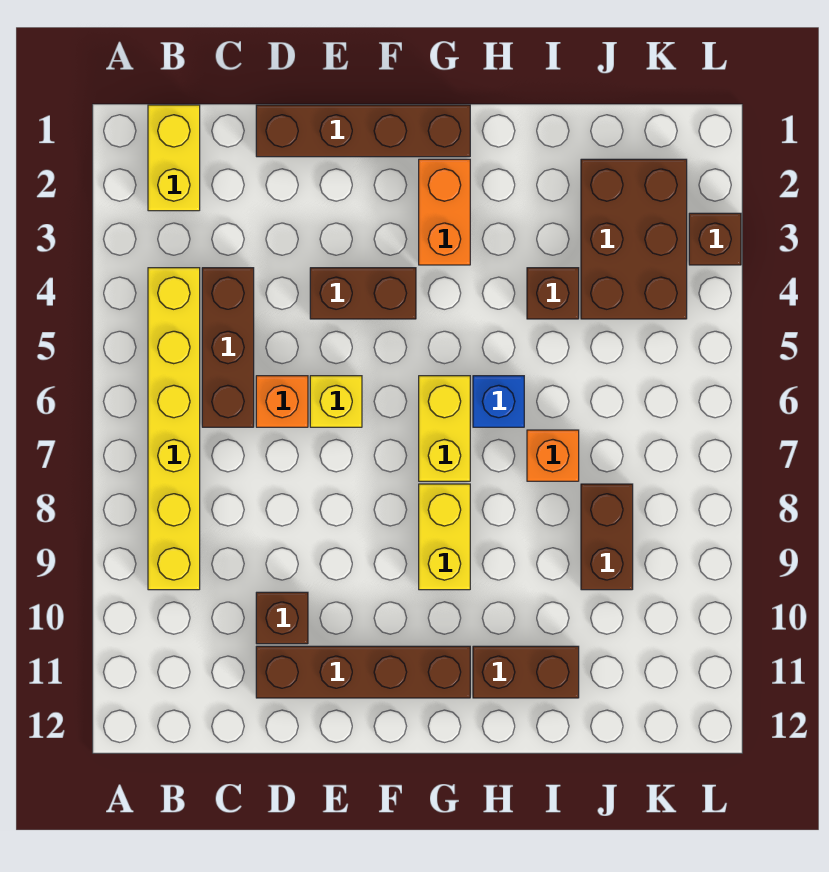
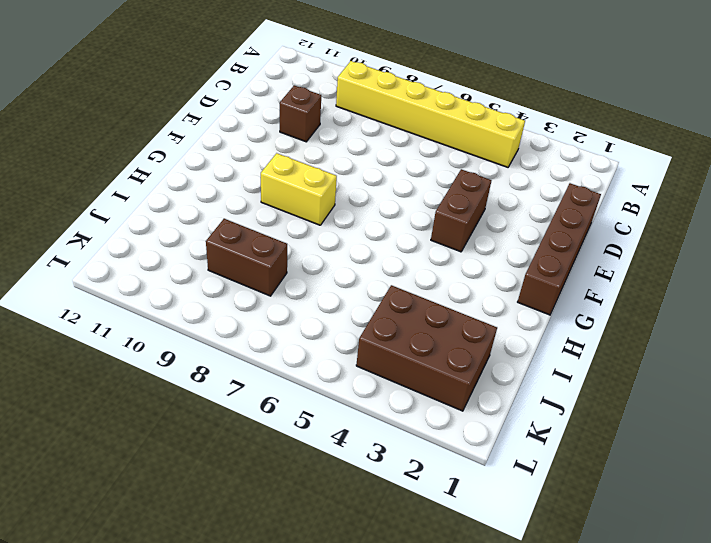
none -> yellow 1x2 brick [148,105,200,211]
none -> brown 1x3 brick [202,268,254,427]
none -> orange 1x1 brick [256,376,308,427]

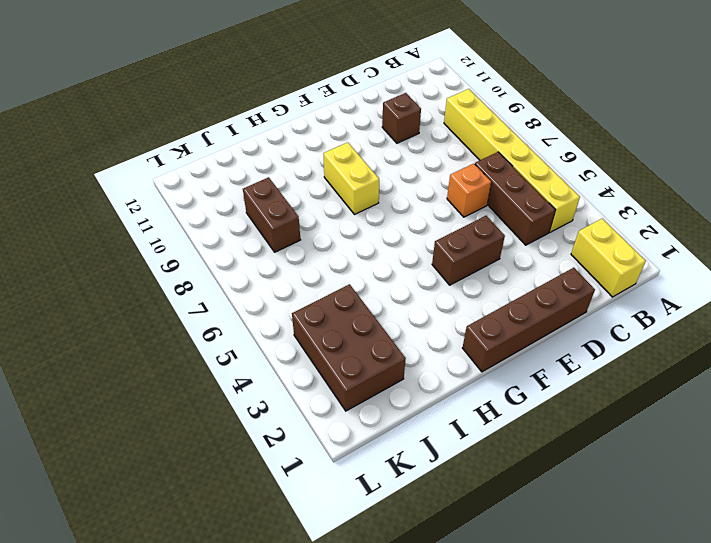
none -> brown 1x4 brick [256,646,470,698]
none -> yellow 1x1 brick [310,376,362,427]
none -> orange 1x2 brick [419,159,470,265]

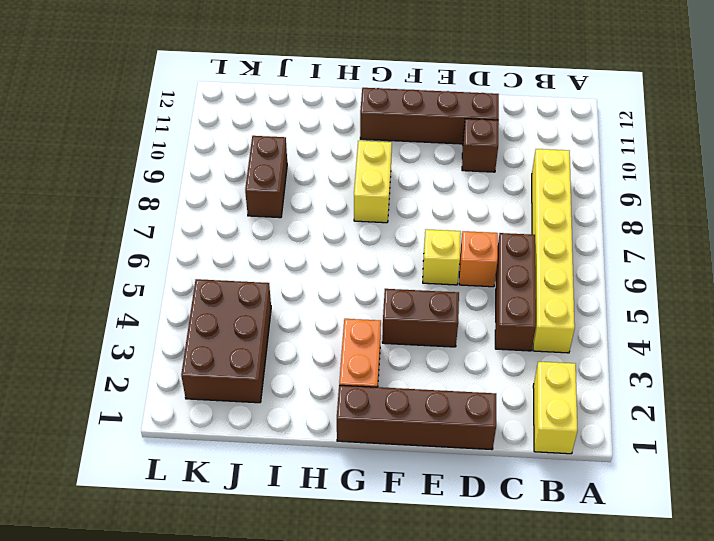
none -> yellow 1x2 brick [419,376,470,481]
none -> blue 1x1 brick [473,376,524,427]
none -> brown 1x2 brick [473,646,579,698]

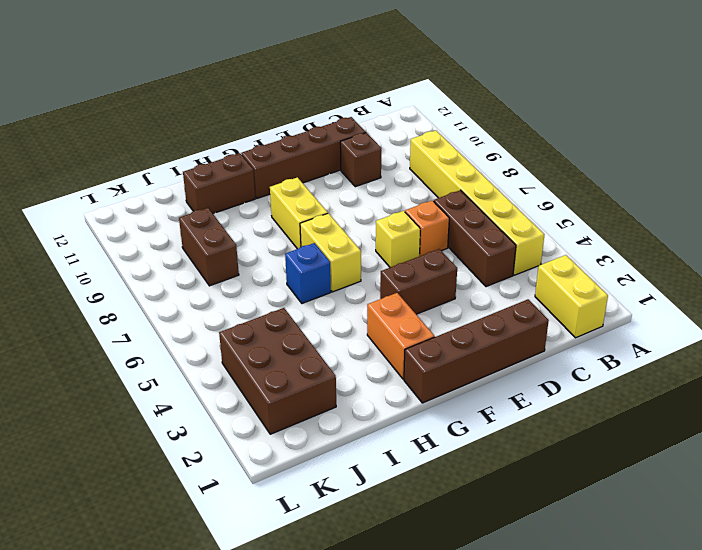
none -> brown 1x1 brick [527,268,579,319]
none -> orange 1x1 brick [527,430,579,481]
none -> brown 1x1 brick [689,213,741,265]

